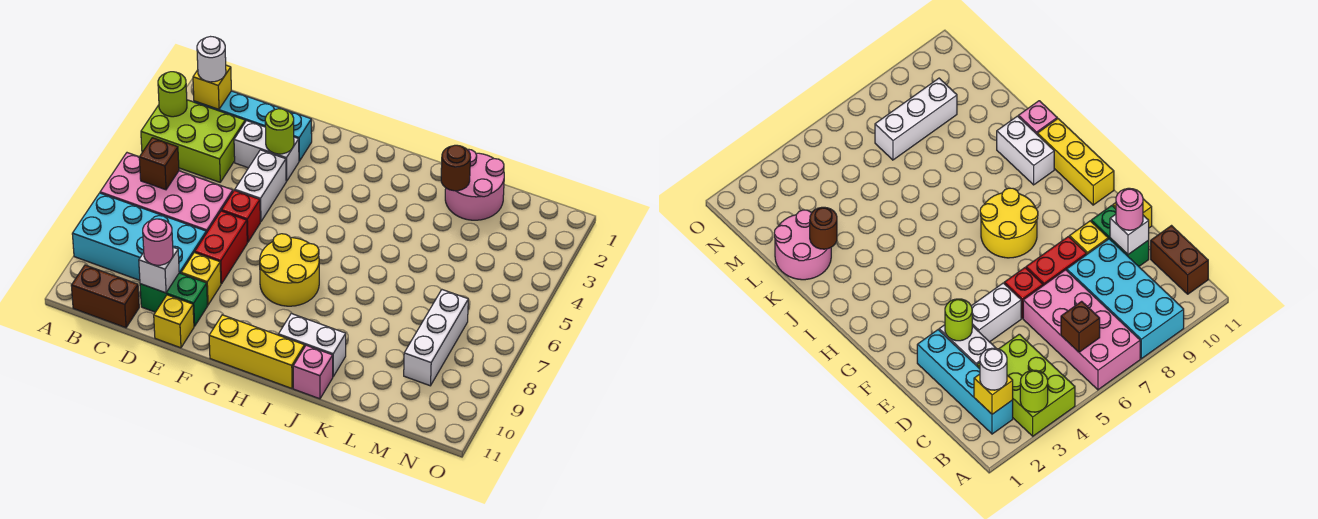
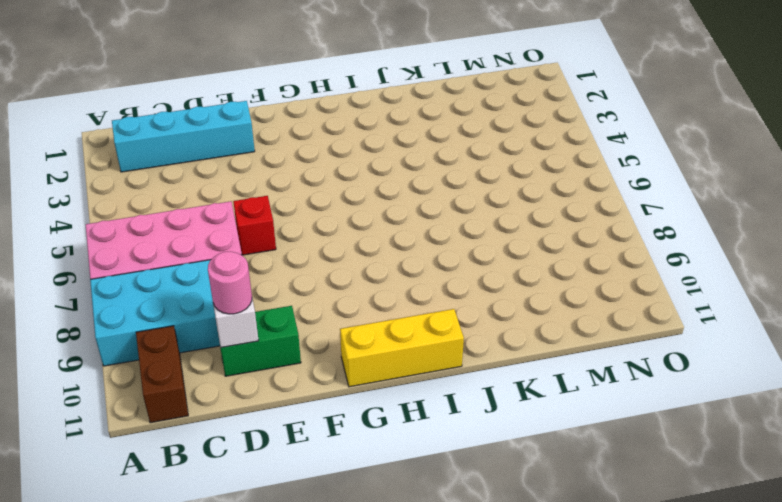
brown 1x2 brick [136,326,188,423] -> brown 1x2 brick turned to [71,265,139,328]
none -> lime 2x3 brick [141,100,245,182]
none -> white 1x2 brick [234,121,299,181]
none -> white 1x2 brick [235,150,286,222]

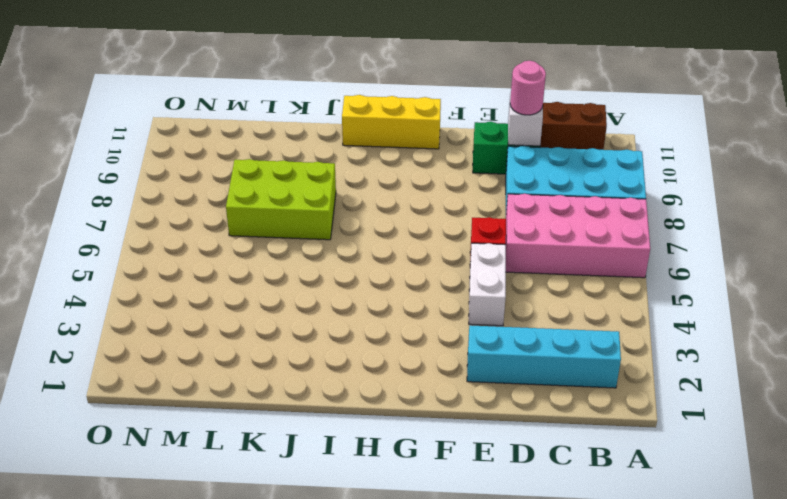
lime 2x3 brick [226,159,336,240] -> lime 2x3 brick moved to [141,100,245,182]
none -> white 1x2 brick [234,121,299,181]
none -> red 1x2 brick [195,211,247,284]
none -> yellow 1x1 brick [181,252,221,305]

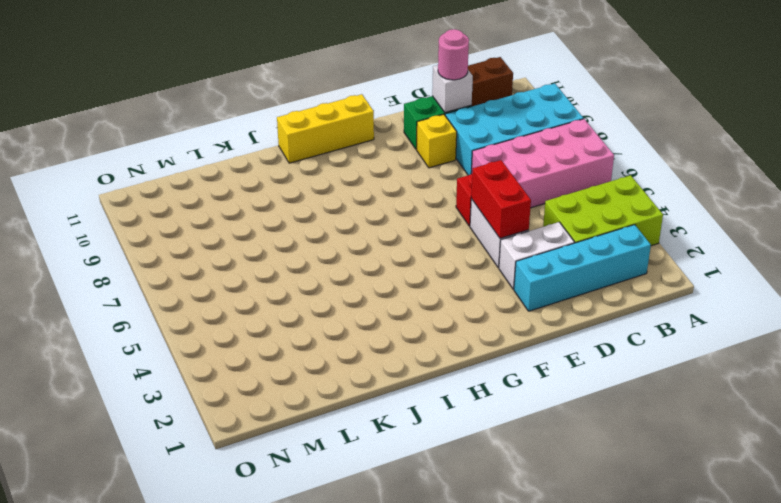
red 1x2 brick [471,160,531,238] -> red 1x2 brick moved to [195,211,247,284]
none -> yellow 1x1 brick [154,295,194,348]
none -> yellow 2x2 round brick [260,234,319,306]
none -> white 1x2 brick [278,314,346,376]

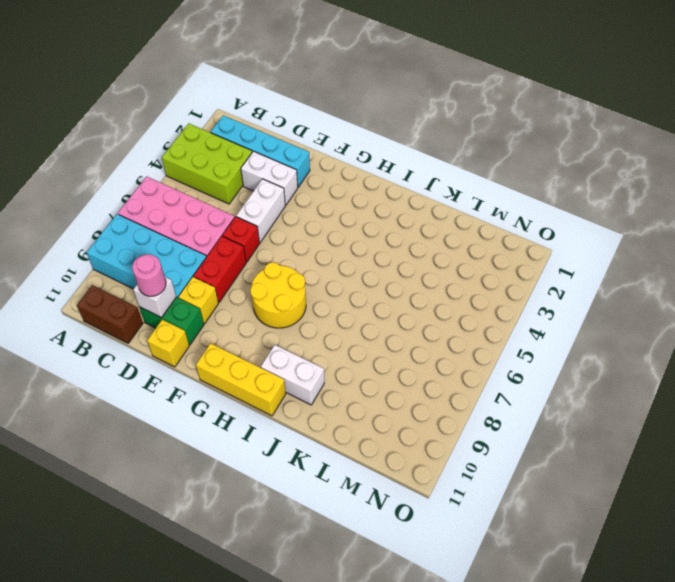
none -> pink 1x1 brick [293,345,333,399]
none -> pink 2x2 round brick [445,149,504,220]
none -> white 1x3 brick [404,290,468,386]

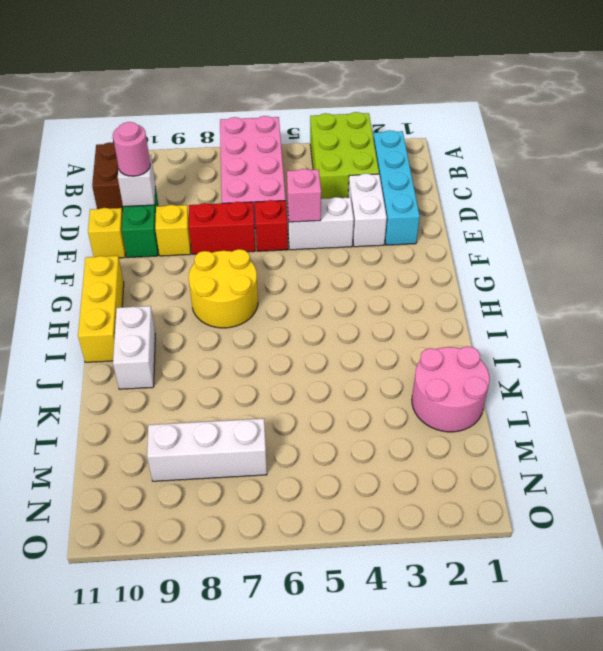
pink 1x1 brick [287,169,321,222] -> pink 1x1 brick moved to [293,345,333,399]
none -> cyan 2x4 brick [72,193,206,280]
none -> lime 1x1 round brick [158,72,187,117]
none -> yellow 1x1 brick [193,65,231,109]

